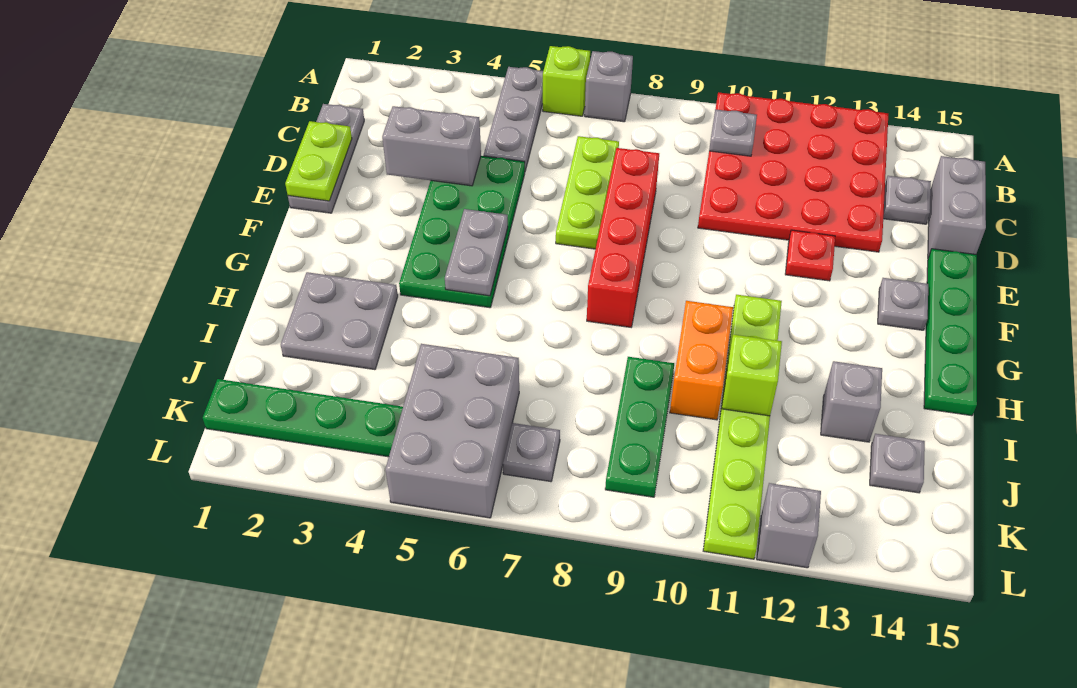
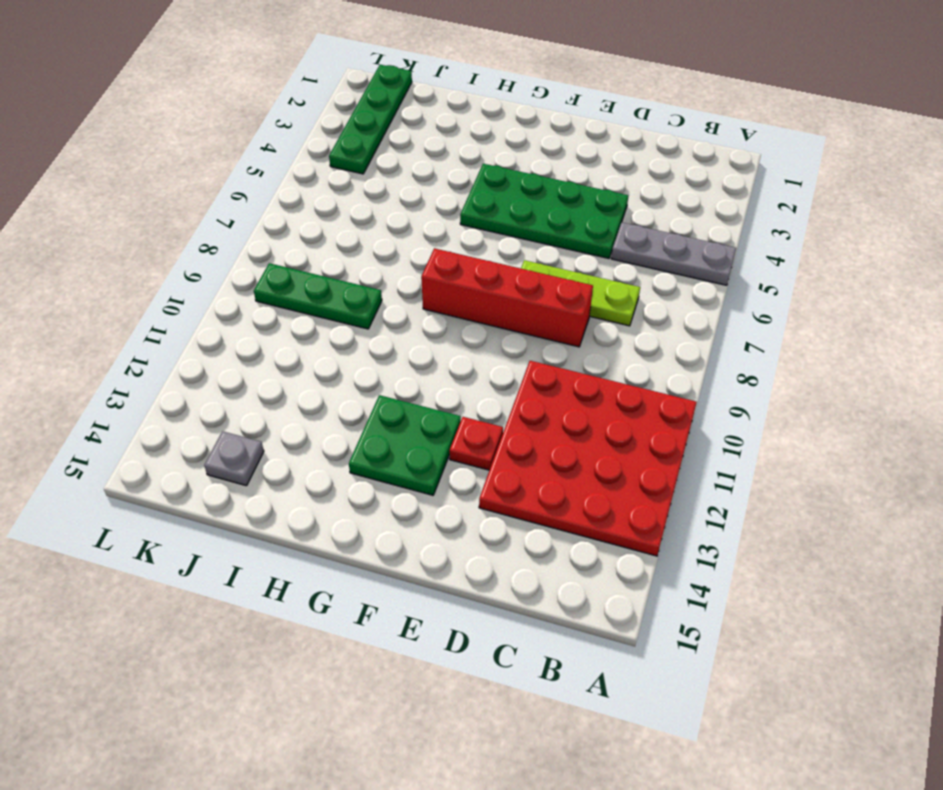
green 2x2 plate [349,395,461,495] -> none
none -> lime 1x1 brick [543,46,590,116]
none -> grey 1x1 brick [585,51,633,122]
none -> grey 1x3 plate [288,104,364,213]

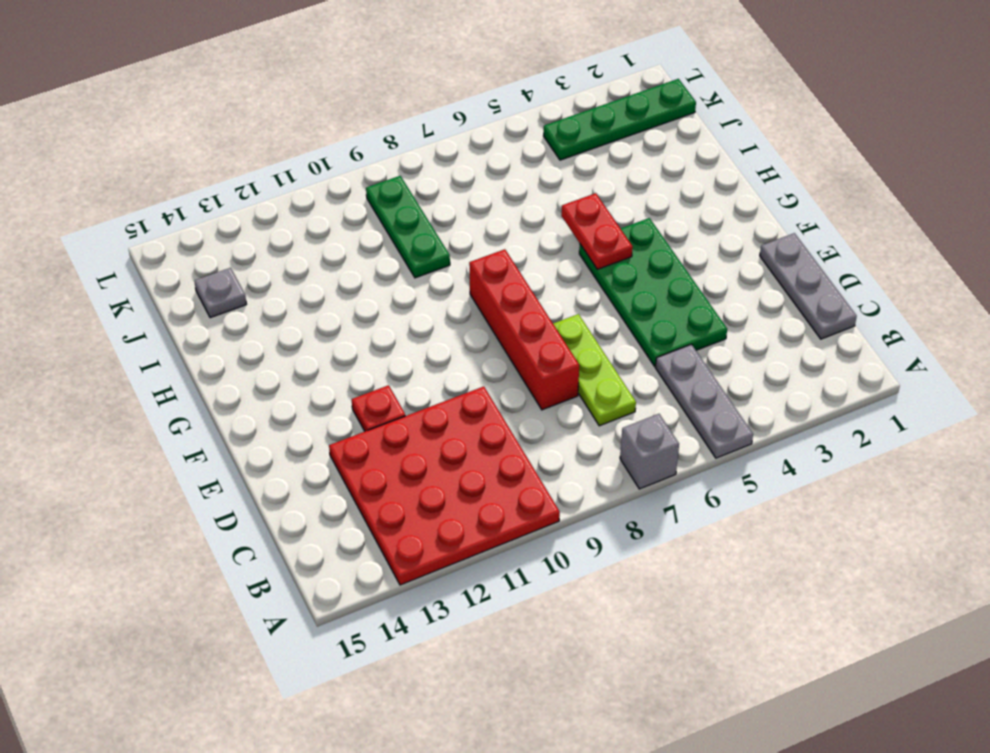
red 1x2 plate [561,193,633,269] -> grey 1x2 plate [445,209,508,296]
none -> lime 1x1 brick [543,46,590,116]
none -> grey 1x1 plate [883,176,931,224]
none -> grey 1x2 brick [928,156,986,258]

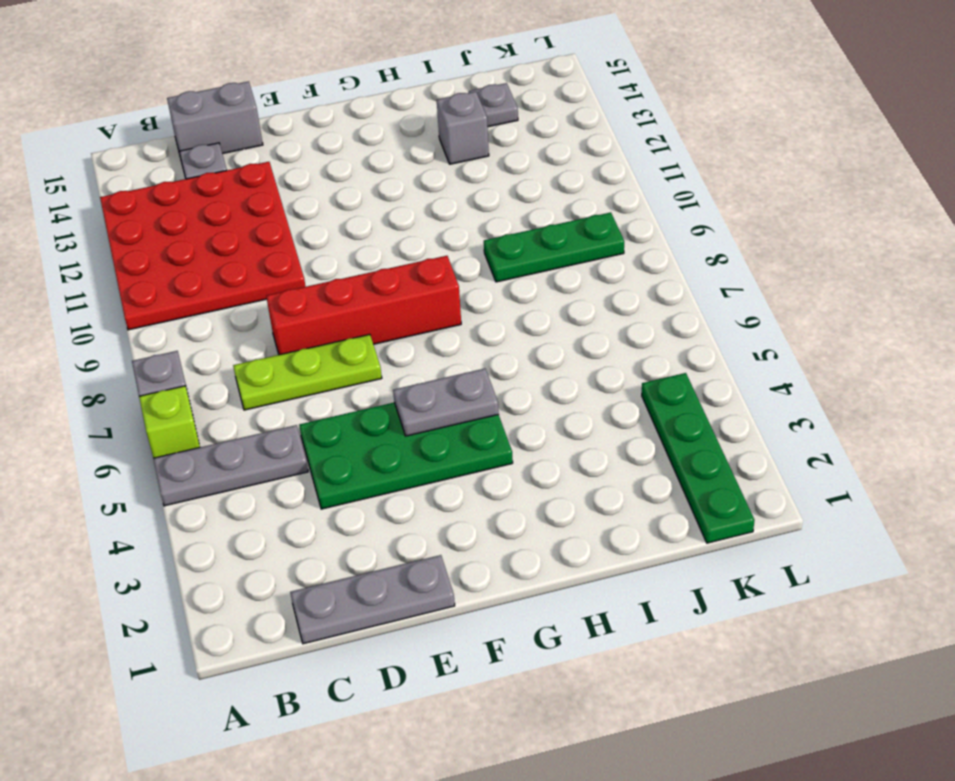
none -> red 1x1 plate [785,230,835,281]
none -> green 1x4 plate [924,249,977,416]
none -> grey 1x1 plate [878,278,928,330]

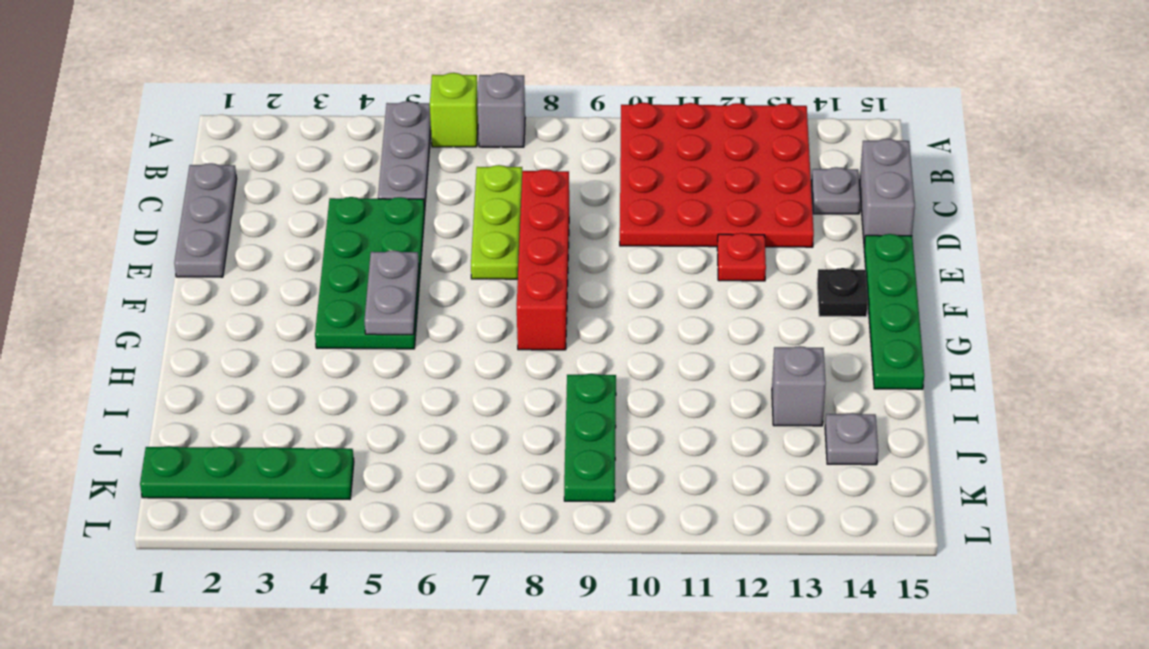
black 1x1 plate [817,268,868,317] -> grey 1x1 plate [878,278,928,330]
none -> lime 1x6 plate [703,295,782,559]
none -> grey 2x2 plate [281,272,398,370]
none -> orange 1x2 brick [670,301,733,420]

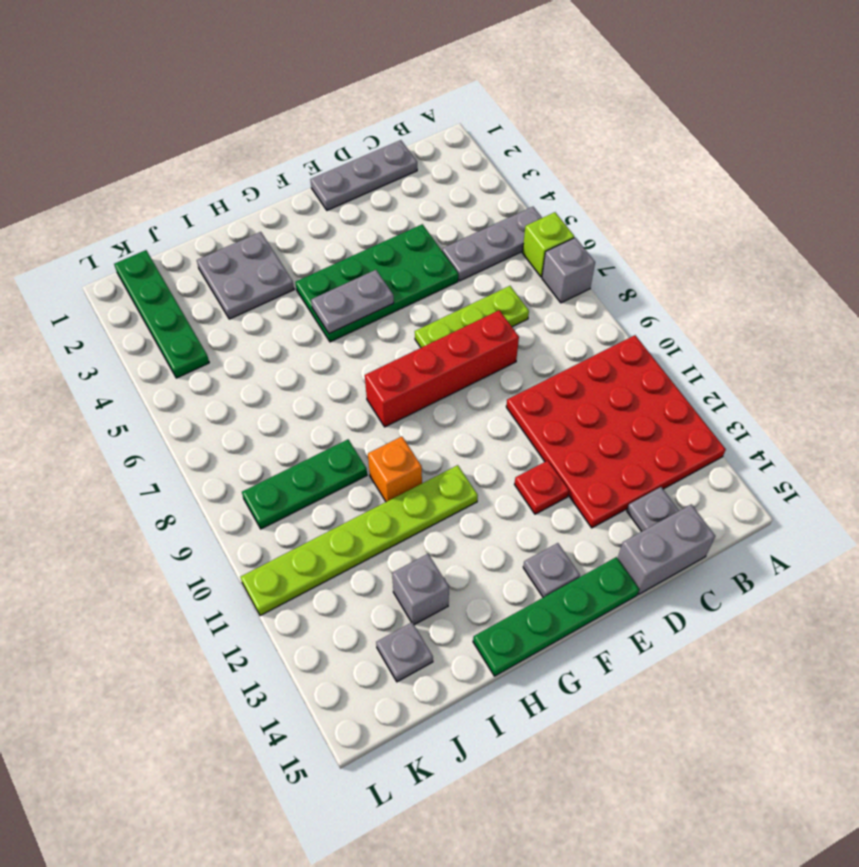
orange 1x1 brick [368,437,422,502] -> orange 1x2 brick [670,301,733,420]
none -> grey 2x3 brick [385,344,519,518]
none -> grey 1x1 plate [503,423,560,482]
none -> grey 1x1 brick [757,483,821,568]

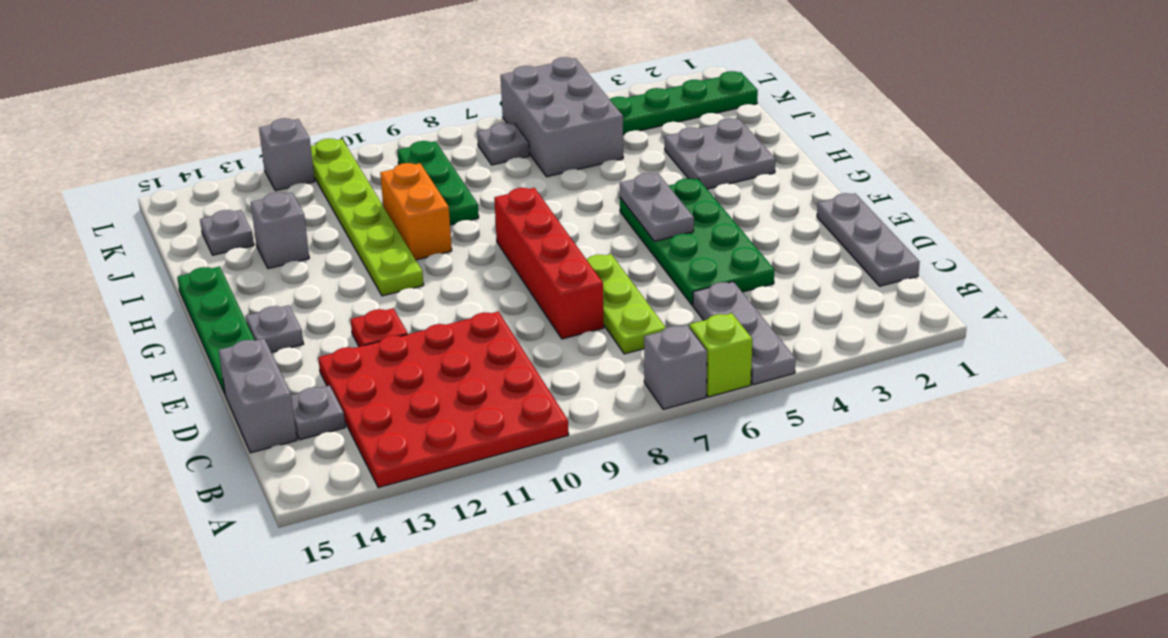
none -> grey 1x1 plate [709,109,757,156]
none -> lime 1x2 plate [285,121,352,201]
none -> grey 1x2 brick [382,106,481,186]

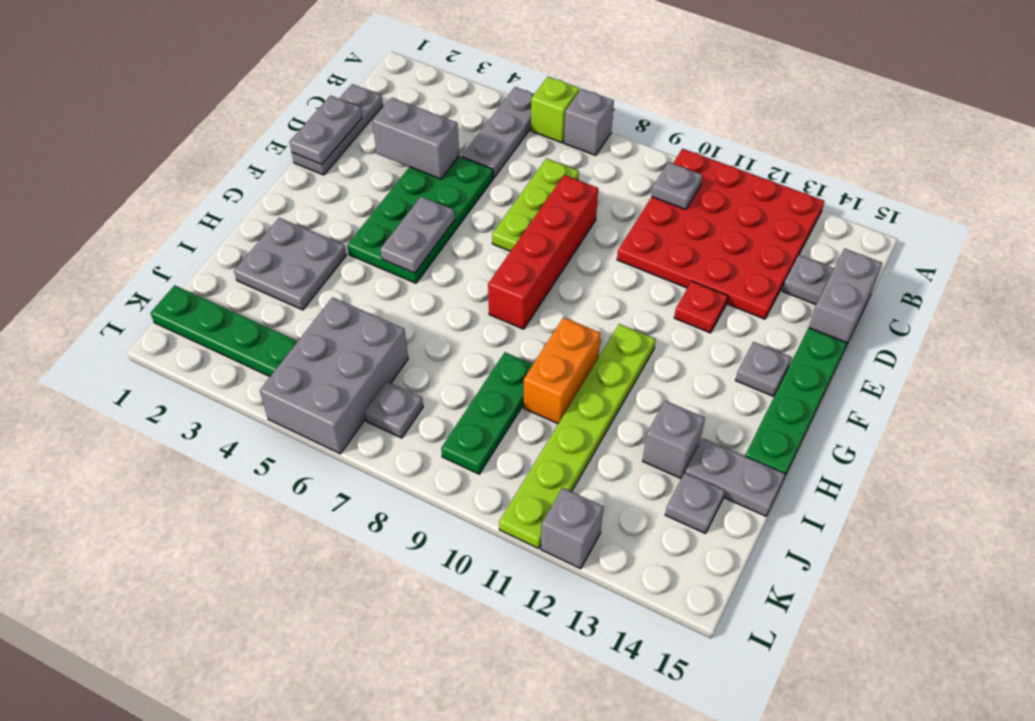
grey 1x2 plate [290,96,362,164] -> lime 1x2 plate [285,121,352,201]
grey 1x2 plate [685,438,785,516] -> none
none -> lime 1x1 brick [722,334,782,416]

